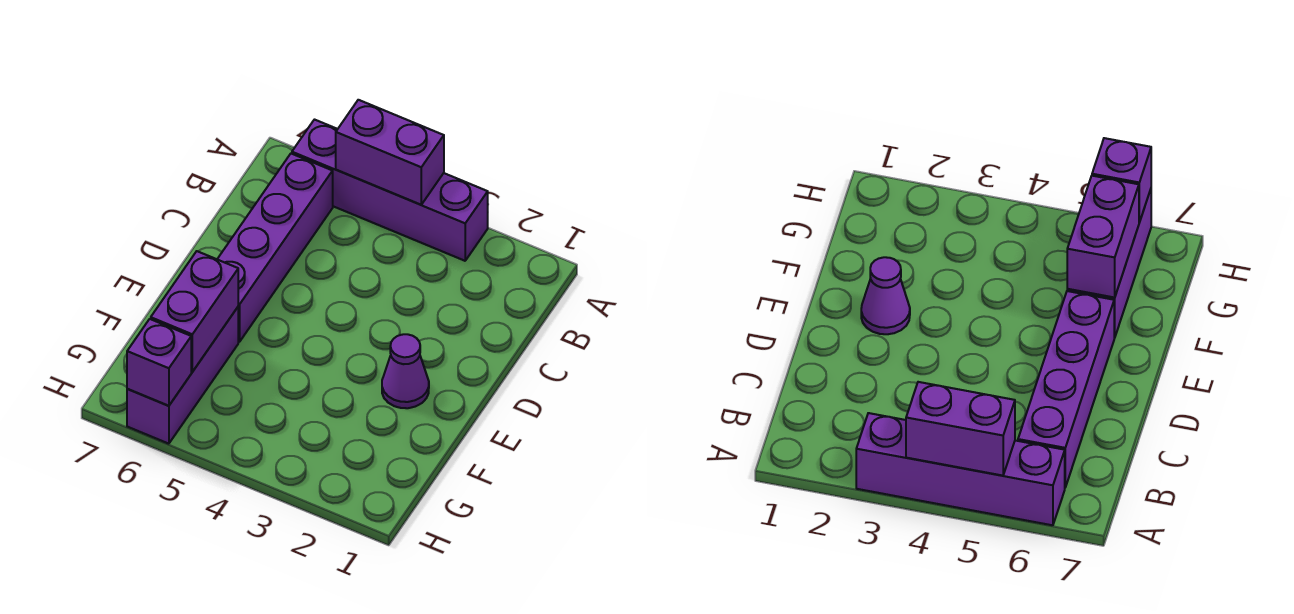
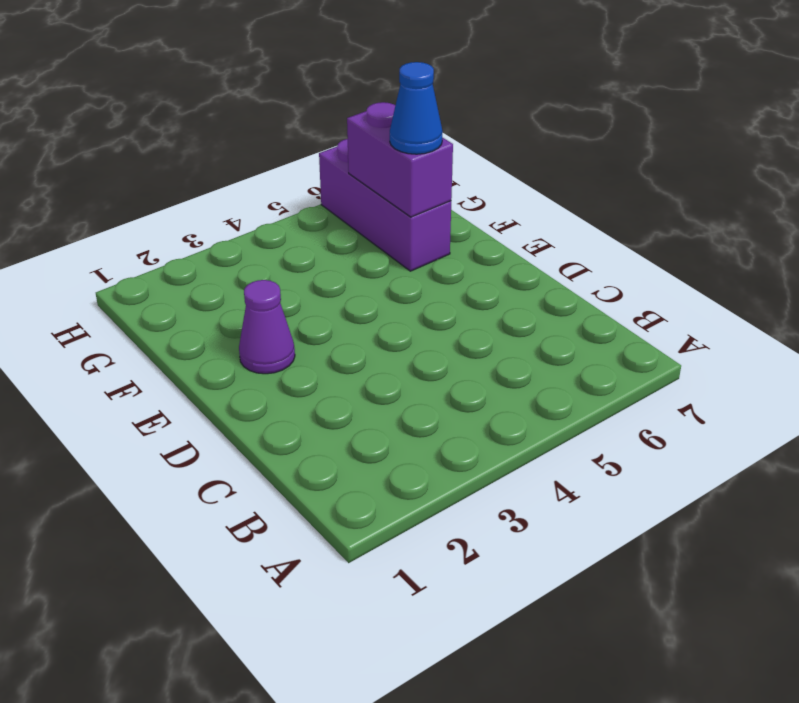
blue 1x1 cone [390,62,443,154] -> none
none -> purple 1x4 brick [292,120,488,261]
none -> purple 1x4 brick [217,154,333,342]

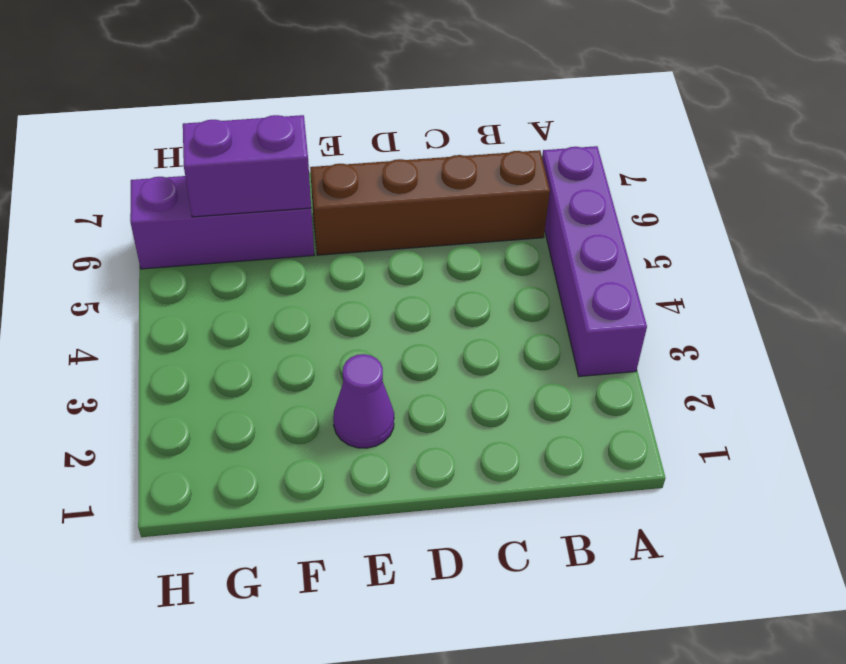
brown 1x4 brick [310,150,550,255] -> purple 1x4 brick [217,154,333,342]
none -> purple 1x2 brick [336,100,444,205]
none -> purple 1x1 brick [127,319,191,406]

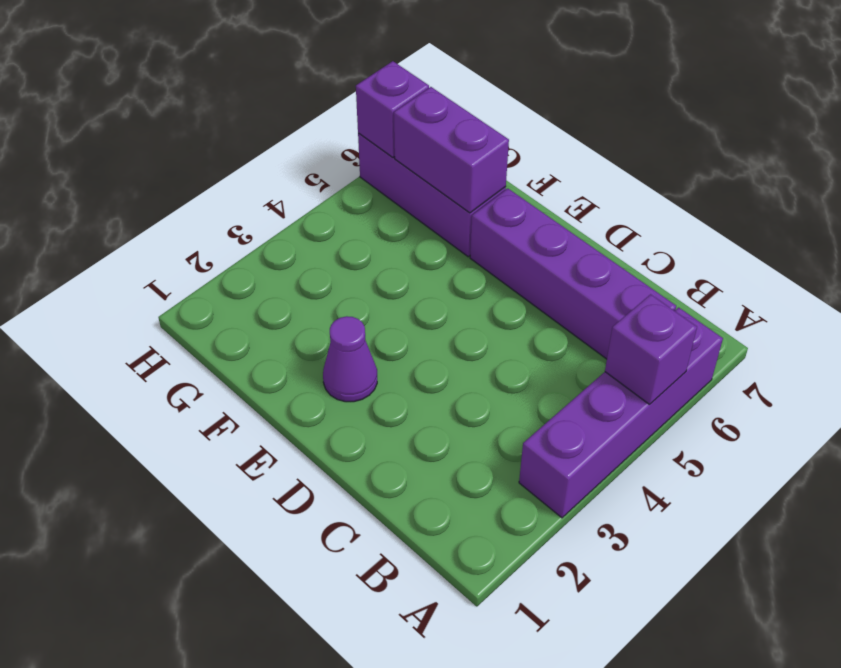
purple 1x1 brick [605,294,697,404] -> purple 1x2 brick [336,100,444,205]

